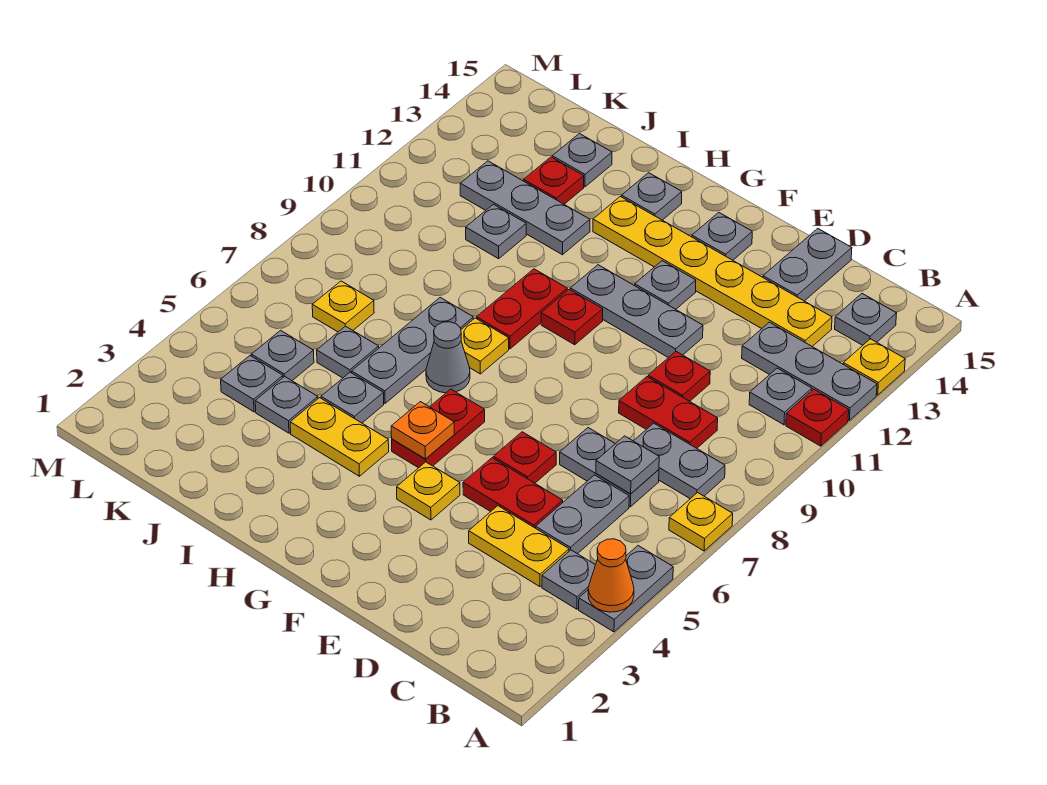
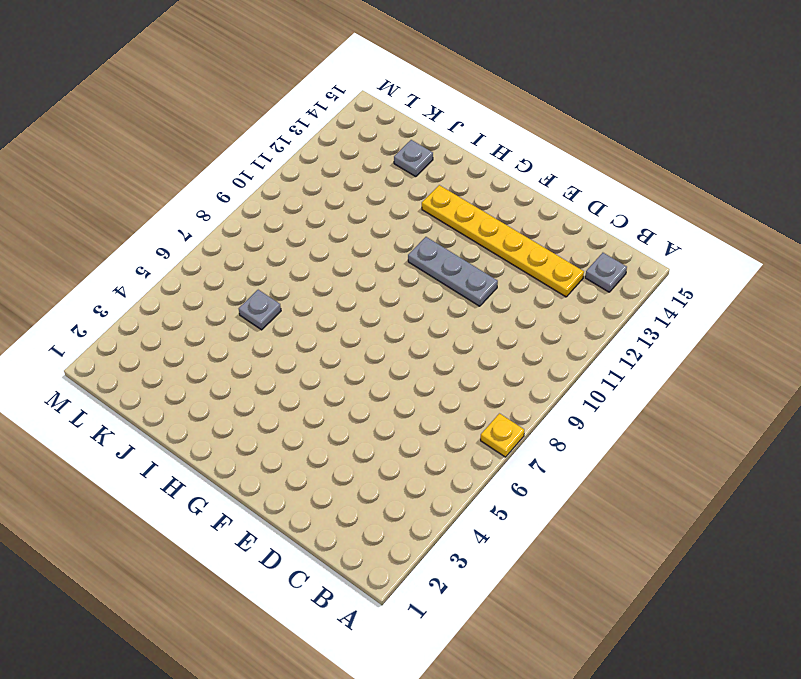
none -> grey 1x2 plate [579,546,673,632]
none -> red 1x1 plate [786,389,849,446]
none -> grey 1x3 plate [742,322,877,420]
none -> yellow 1x1 plate [843,339,905,395]

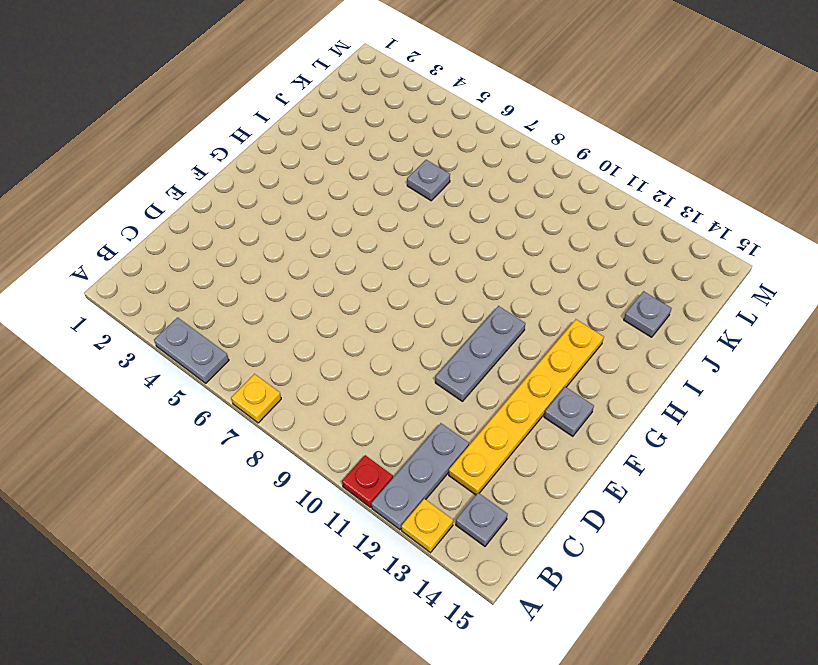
none -> grey 1x1 plate [542,550,595,609]
none -> grey 1x2 plate [634,423,725,499]
none -> grey 1x1 plate [749,368,812,425]
none -> yellow 1x2 plate [469,506,569,587]

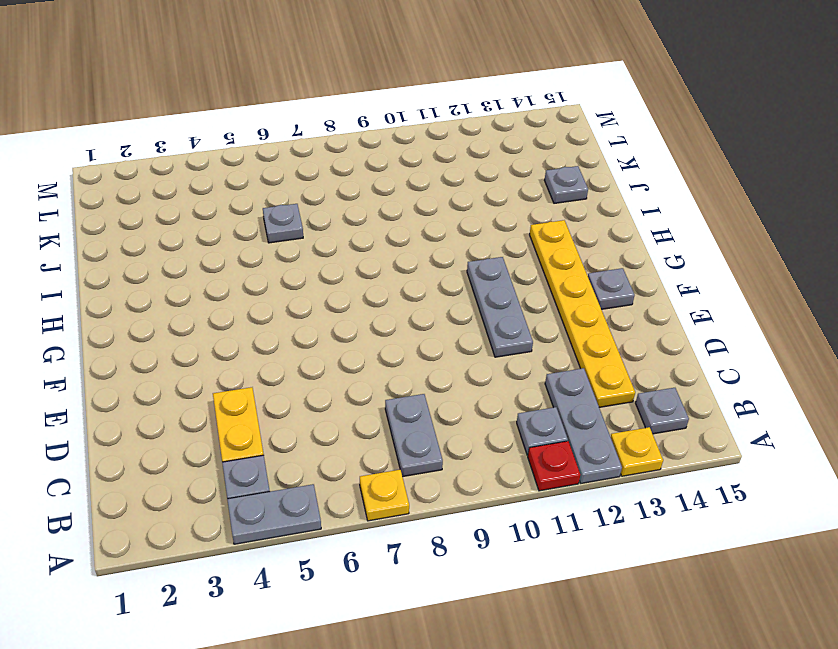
none -> grey 1x2 plate [536,475,629,554]
none -> grey 1x2 plate [560,428,659,507]
none -> red 1x2 plate [619,377,718,448]
none -> red 1x2 plate [463,458,563,528]

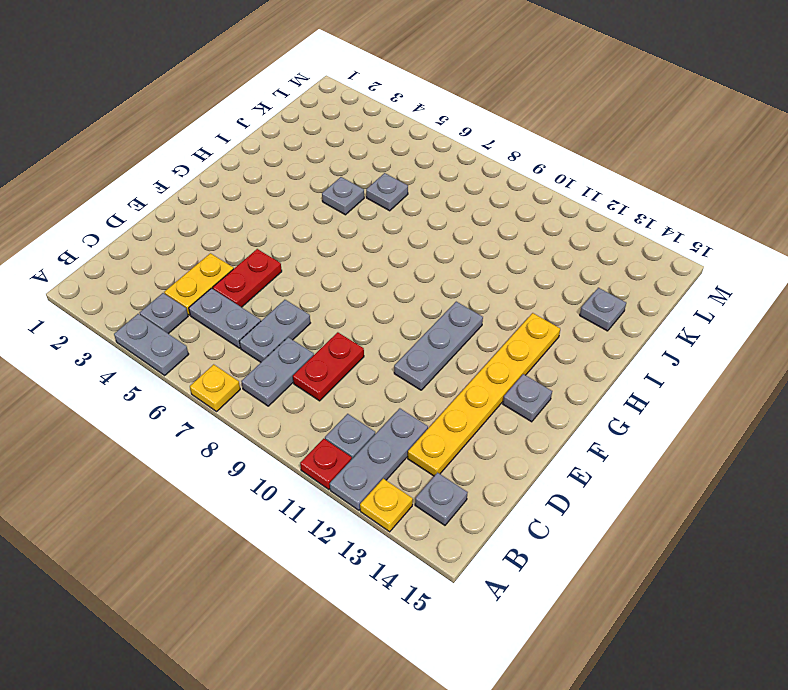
none -> red 1x1 plate [648,352,710,401]
none -> grey 1x2 plate [763,229,852,301]
none -> red 1x1 plate [493,432,556,483]
none -> yellow 1x1 plate [397,462,460,520]

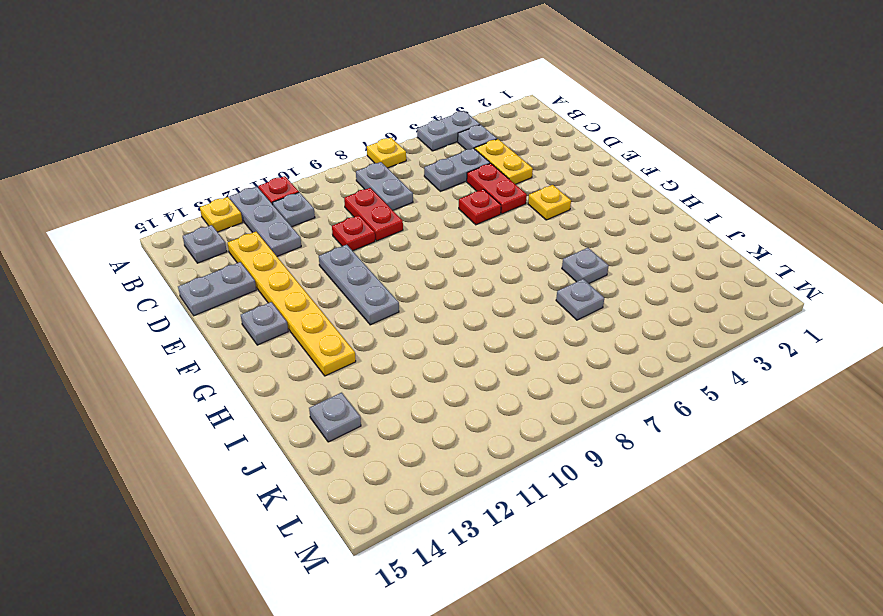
none -> grey 1x2 plate [560,428,659,507]
none -> grey 1x1 plate [635,261,696,309]
none -> red 1x2 plate [392,389,485,468]
none -> red 1x1 plate [541,289,603,345]

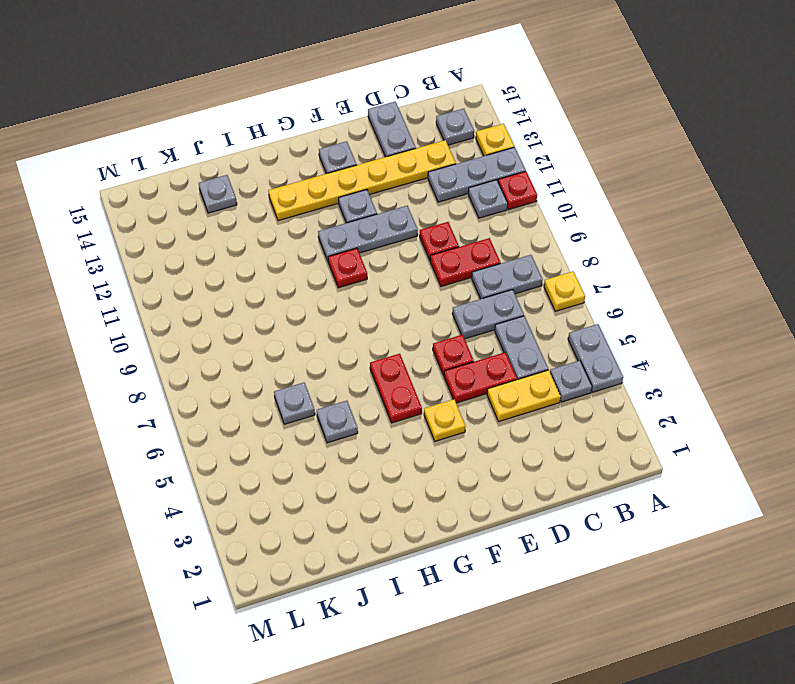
none -> yellow 1x2 plate [290,398,389,476]
none -> grey 1x1 cone [426,322,470,393]
none -> yellow 1x1 plate [461,318,509,374]
none -> red 1x2 plate [477,269,567,349]

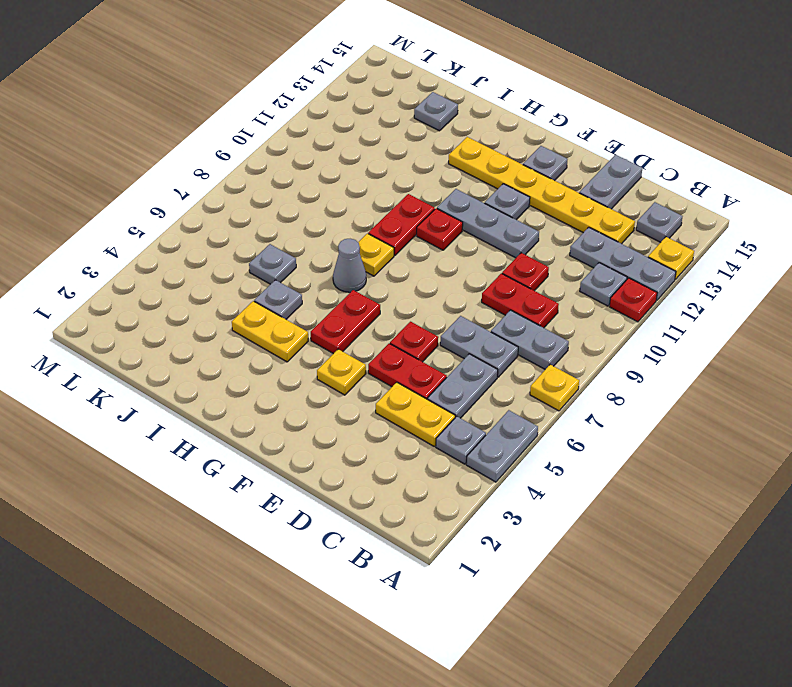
none -> grey 1x1 plate [622,173,682,220]
none -> grey 1x3 plate [352,298,473,403]
none -> grey 1x3 plate [460,161,590,255]
none -> grey 1x1 plate [255,376,318,433]

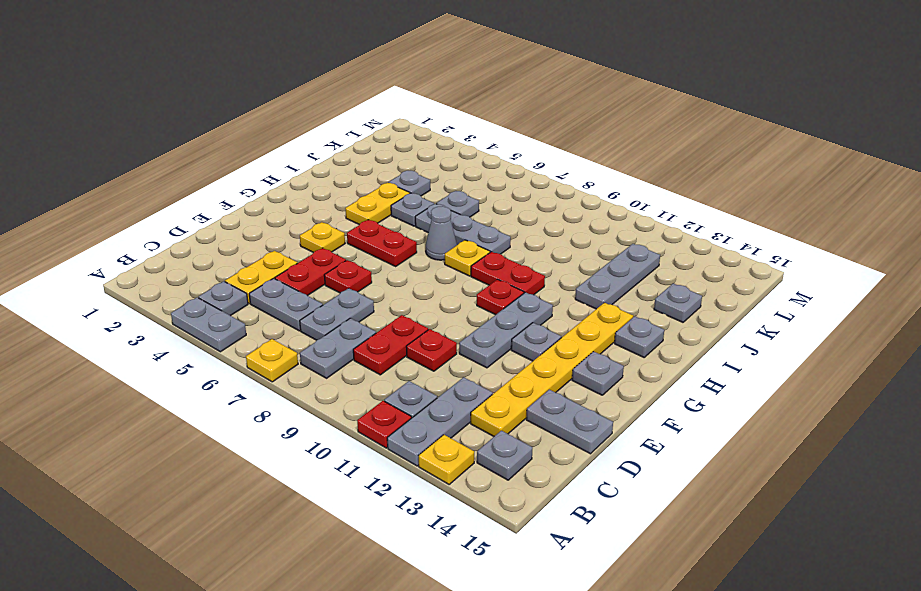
none -> grey 1x1 plate [466,204,526,259]
none -> red 1x1 plate [524,157,584,204]
none -> grey 1x1 plate [221,356,283,412]
none -> grey 1x1 plate [251,330,314,381]

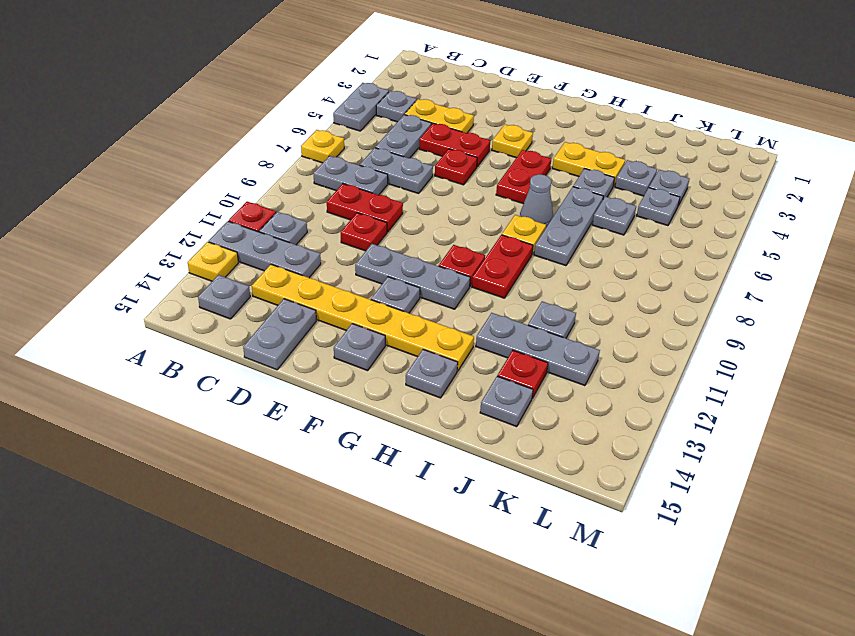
none -> yellow 1x1 plate [312,281,374,332]
none -> orange 1x1 cone [588,539,634,612]
none -> grey 1x1 plate [596,436,659,494]
none -> orange 1x1 plate [391,402,454,459]

